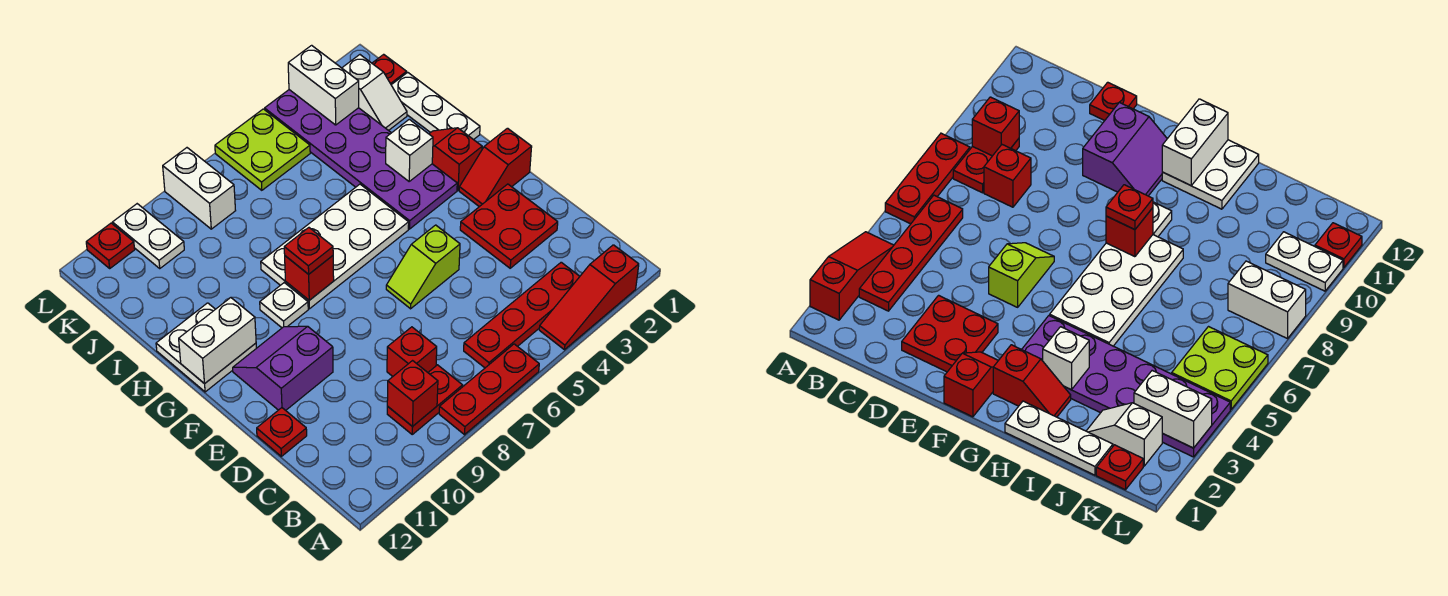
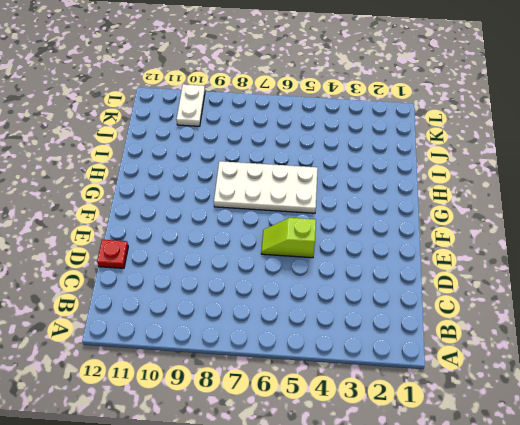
none -> red 1x3 slope [539,245,639,350]
none -> red 1x3 plate [439,344,539,435]
none -> red 1x4 plate [464,262,580,368]

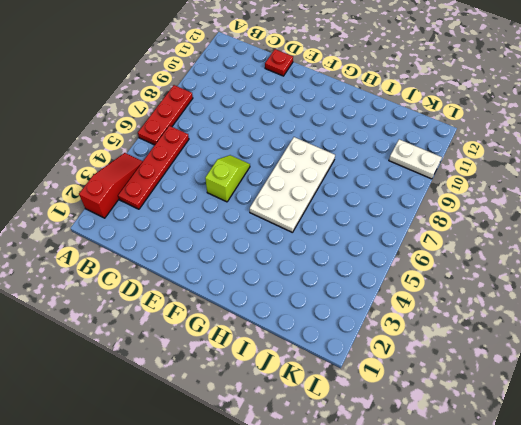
none -> red 1x2 plate [387,365,463,434]
none -> red 1x1 brick [387,327,437,376]
none -> red 2x2 plate [460,184,558,268]

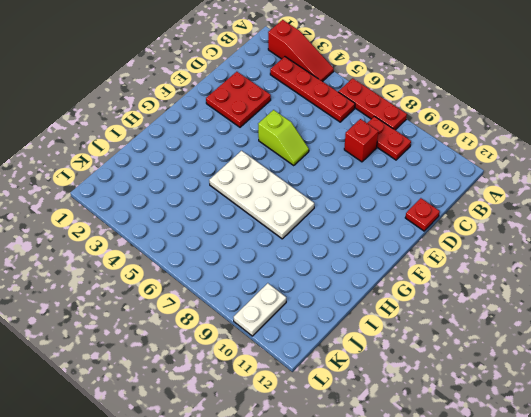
none -> purple 2x2 slope [233,326,333,410]
none -> red 1x2 slope [459,128,532,207]
none -> red 1x2 slope [429,128,482,190]

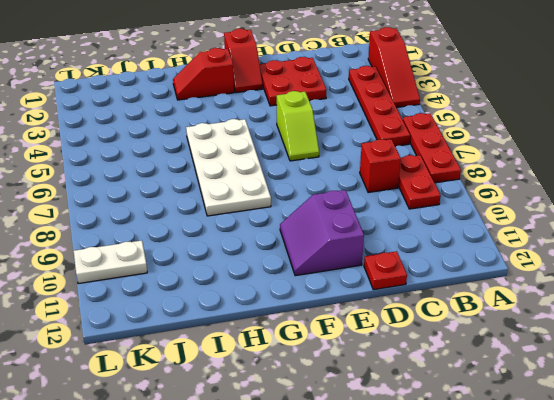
none -> purple 2x6 plate [265,90,457,229]
none -> white 1x1 plate [260,283,308,328]
none -> white 2x2 plate [156,303,256,392]

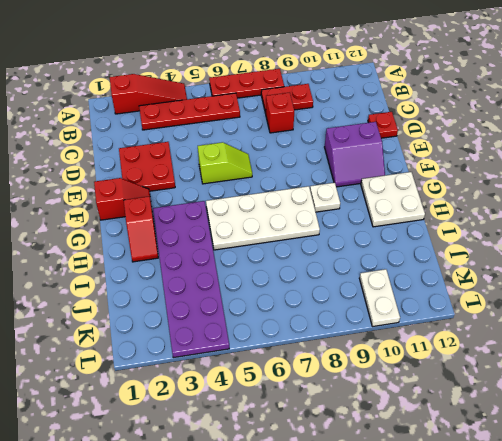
none -> white 1x3 plate [392,72,480,140]
none -> white 1x2 slope [342,55,407,131]
none -> red 1x1 plate [372,54,407,85]

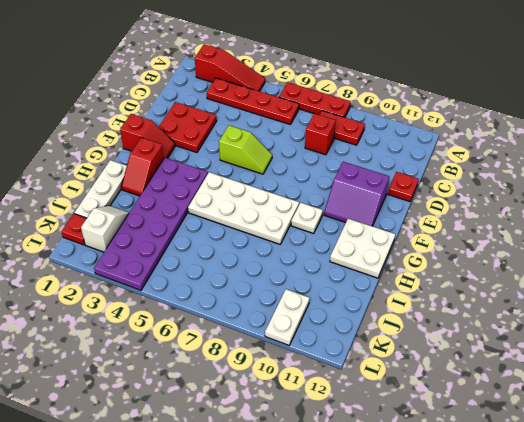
none -> lime 2x2 plate [215,109,310,190]
none -> white 1x2 brick [163,148,236,229]
none -> red 1x1 plate [86,223,135,268]

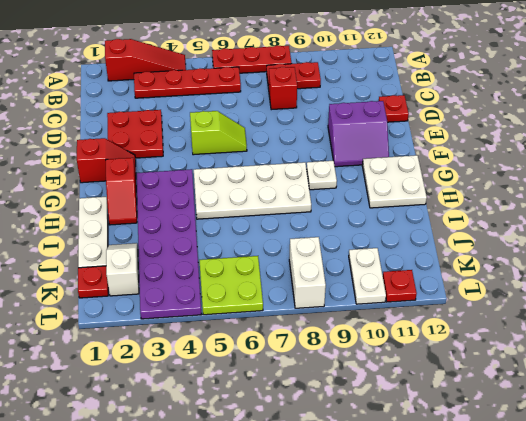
none -> red 1x1 brick [387,361,438,427]
none -> red 1x1 brick [285,256,334,300]
none -> white 1x2 brick [179,298,256,384]

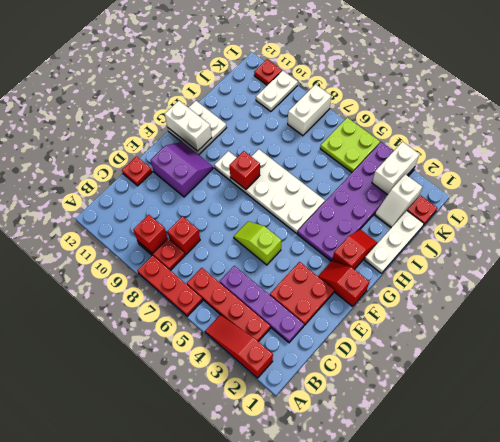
purple 1x4 plate [220,266,304,343] -> none
none -> white 1x1 brick [386,119,433,181]
none -> red 1x1 plate [284,228,333,274]

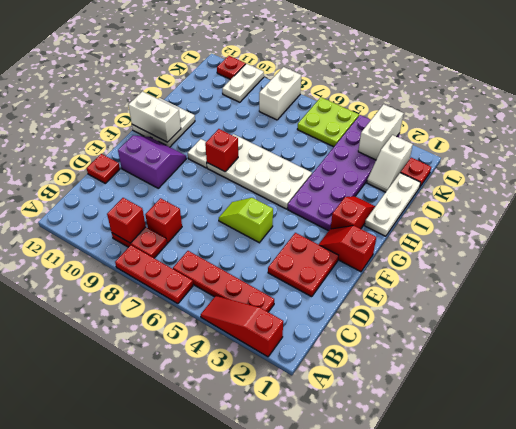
none -> white 1x1 brick [386,119,433,181]
none -> red 1x1 plate [284,228,333,274]

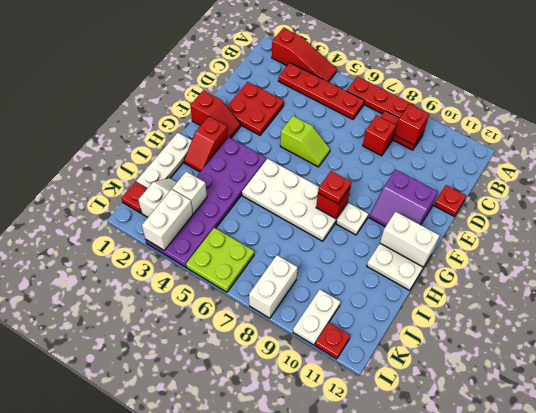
white 1x1 brick [172,172,207,214] -> white 1x1 brick moved to [386,119,433,181]

